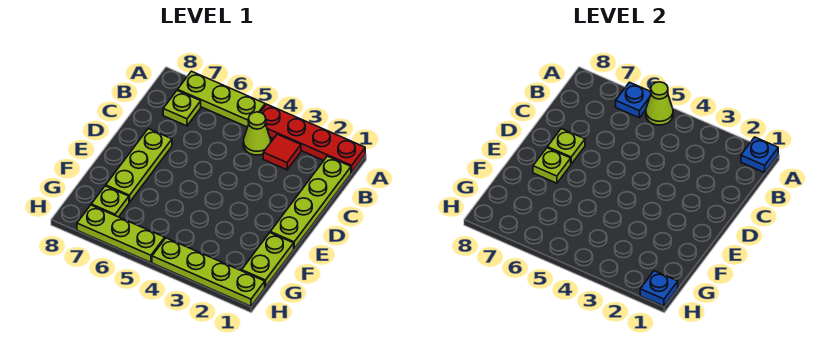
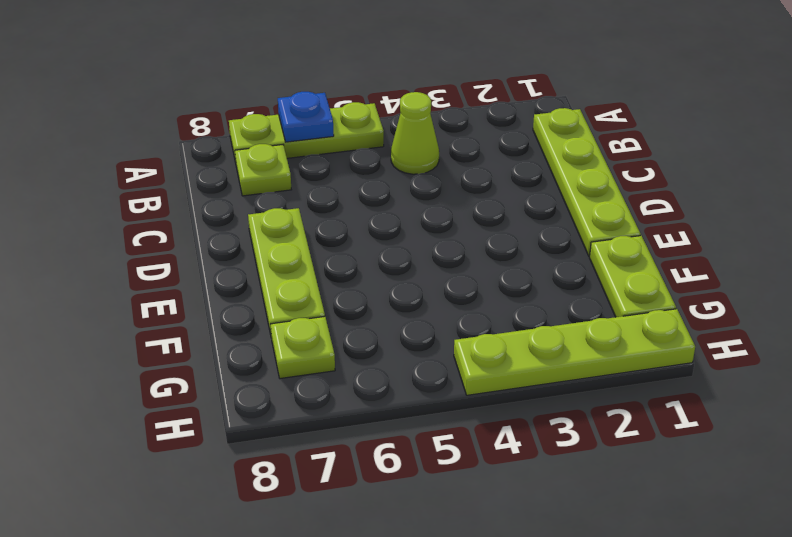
none -> red 1x4 plate [260,104,365,173]
none -> red 1x1 tile [263,134,301,170]
none -> lime 1x3 plate [77,205,165,262]

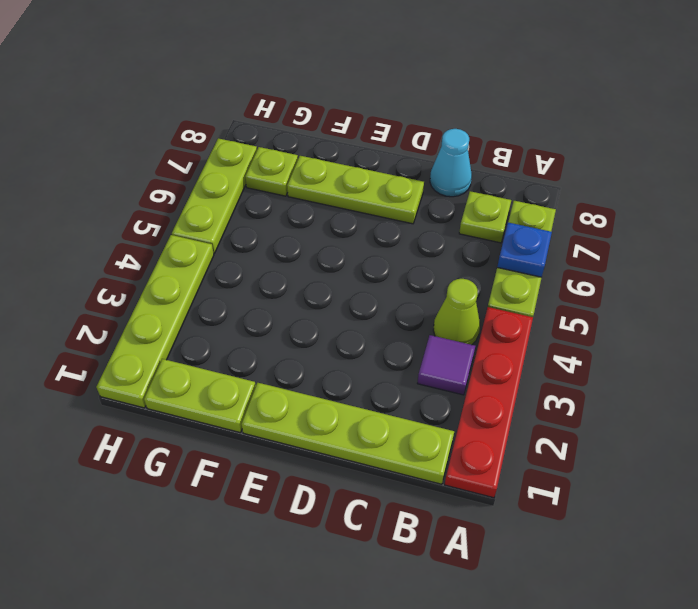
purple 1x1 tile [417,335,475,395] -> red 1x1 tile [263,134,301,170]
cyan 1x1 cone [430,129,472,197] -> none
none -> blue 1x1 plate [741,137,778,173]
none -> lime 1x1 cone [646,82,673,125]
none -> lime 1x1 plate [547,129,585,164]

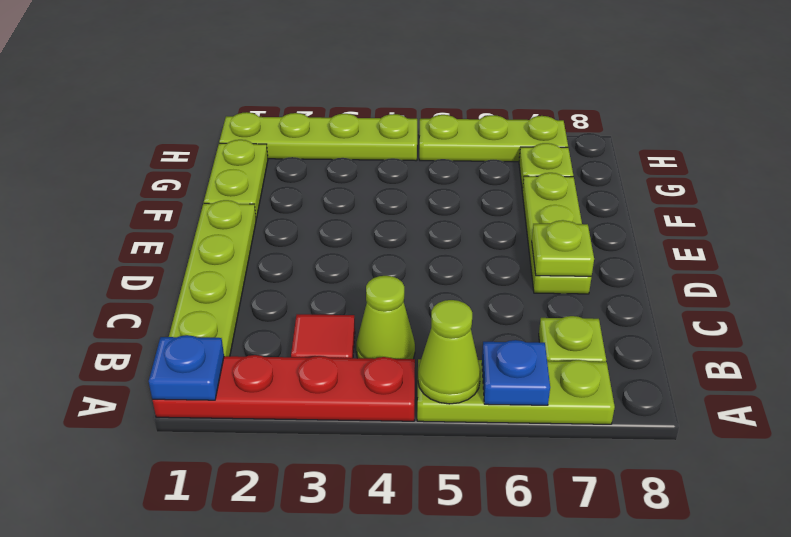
none -> lime 1x1 plate [533,148,571,183]
none -> blue 1x1 plate [640,271,678,306]

